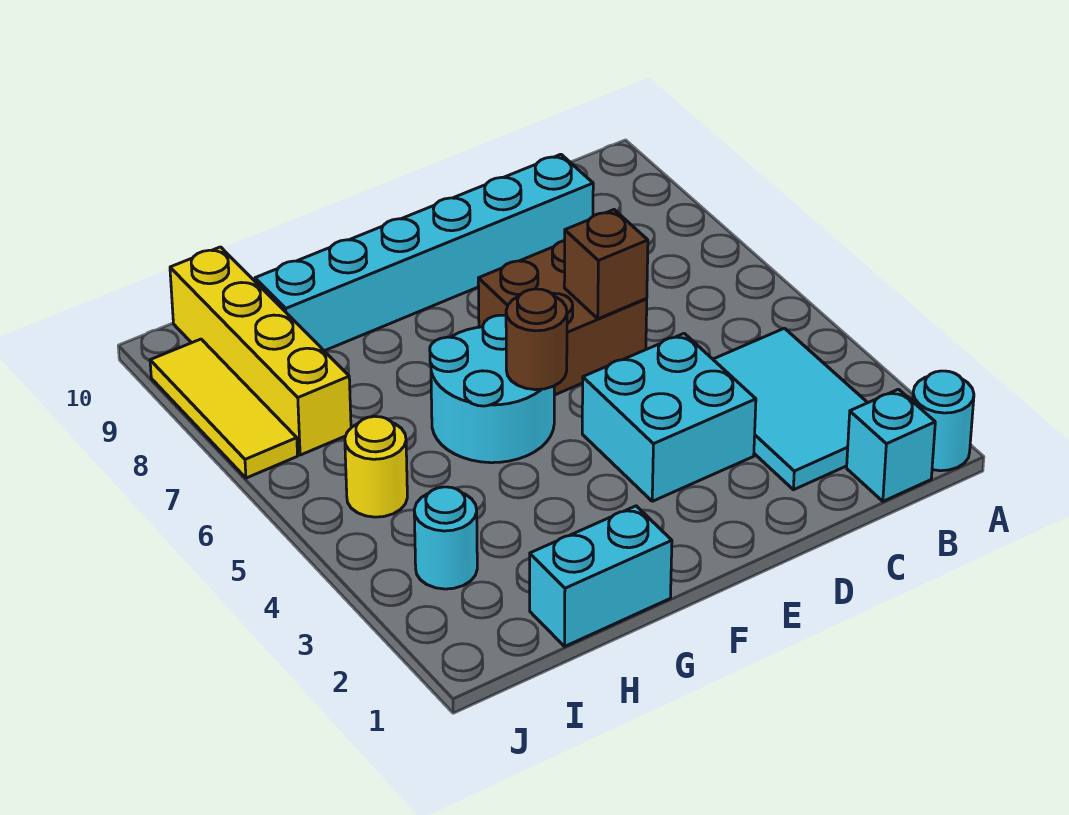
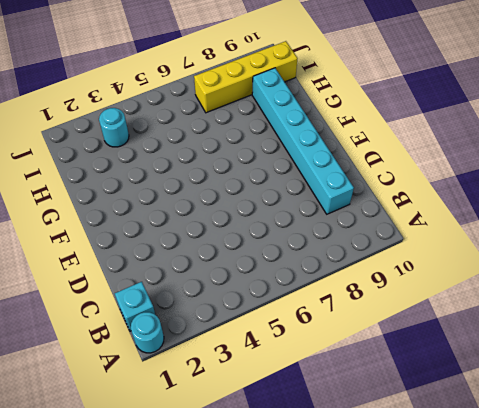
none -> cyan 2x3 tile [713,328,868,490]
none -> cyan 2x2 brick [582,333,756,501]
none -> brown 2x2 brick [478,241,647,395]

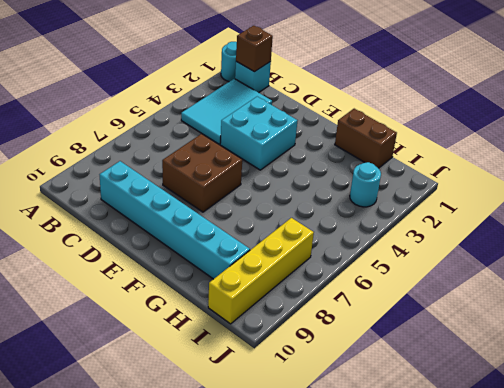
brown 1x1 brick [236,26,273,72] -> brown 1x1 brick moved to [564,210,648,319]
brown 1x2 brick [335,109,397,168] -> cyan 1x2 brick [530,506,672,646]
none -> cyan 2x2 round brick [430,315,554,463]
none -> yellow 1x1 round brick [345,416,407,517]
none -> yellow 1x3 tile [150,339,298,478]

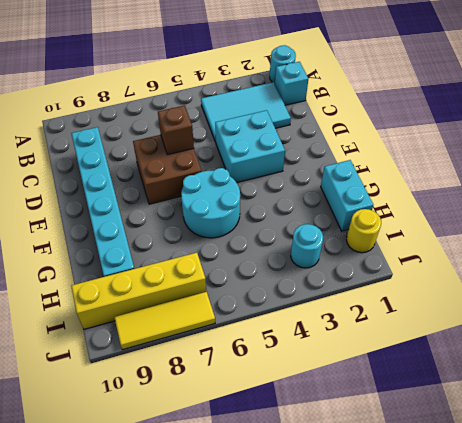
yellow 1x1 round brick [347,209,381,253] -> yellow 1x1 round brick moved to [345,416,407,517]
none -> brown 1x1 round brick [506,289,567,390]

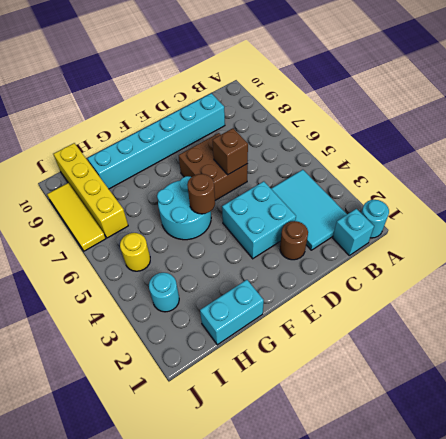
brown 1x1 round brick [280,221,308,260] -> none

